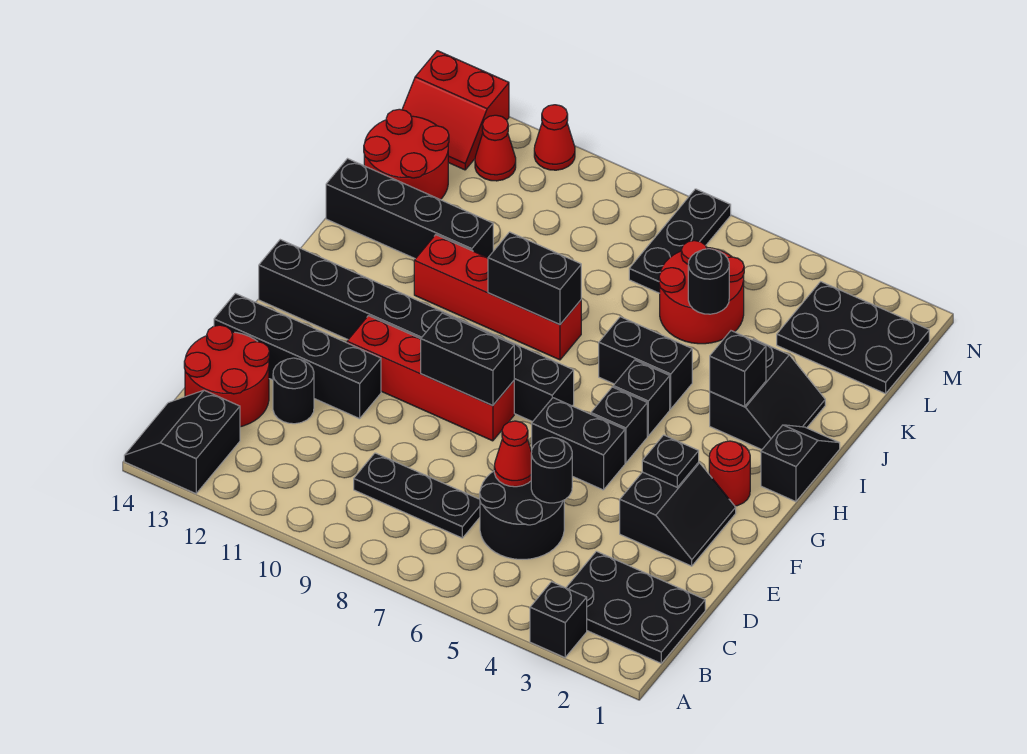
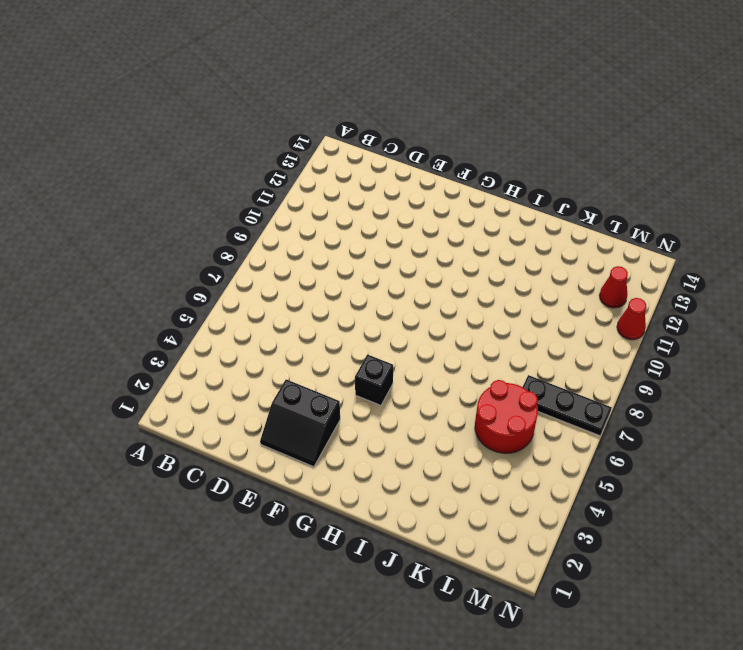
none -> black 1x1 brick [530,582,587,658]
none -> black 2x2 slope [124,390,240,494]
none -> black 2x3 plate [566,551,705,663]
none -> black 2x2 round brick [480,471,564,559]

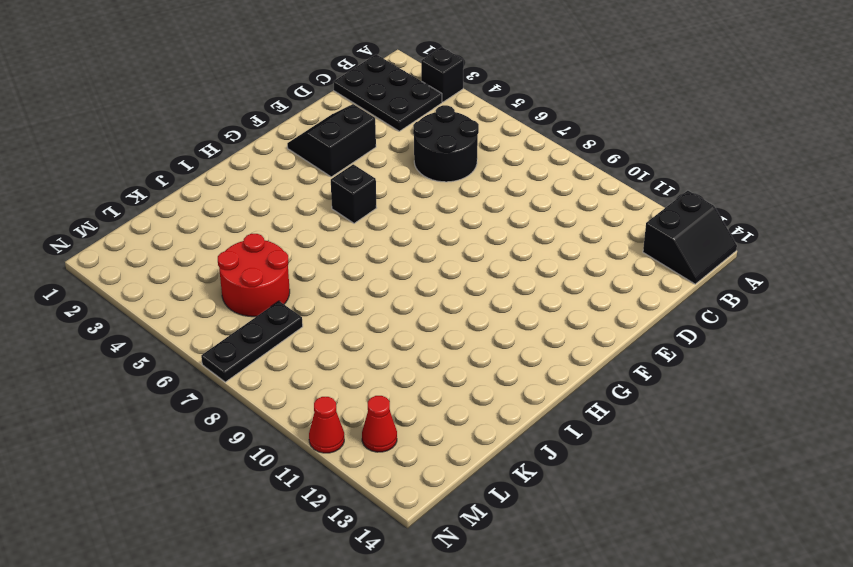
none -> black 1x3 plate [354,453,480,538]
none -> red 2x2 round brick [184,325,270,427]
none -> black 1x1 round brick [273,358,314,424]
none -> black 1x4 brick [214,293,381,419]

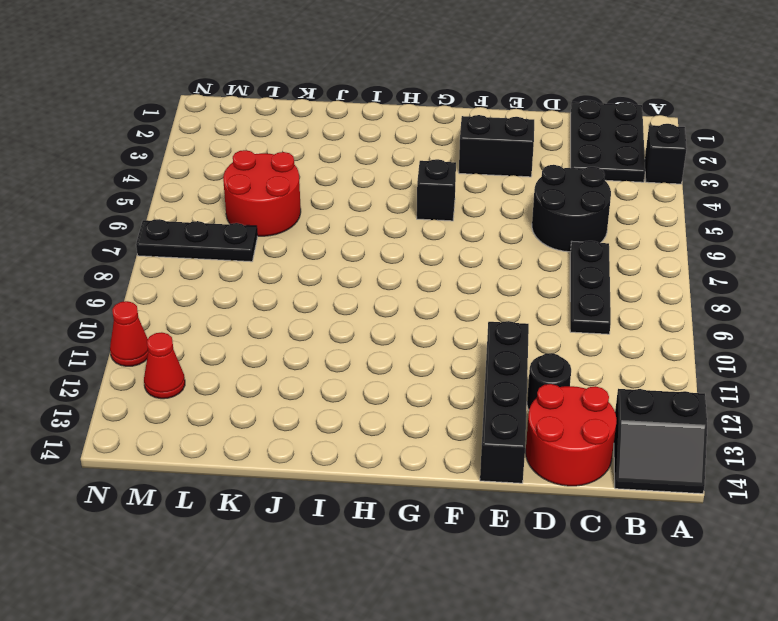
none -> black 1x2 brick [532,398,625,490]
none -> red 1x4 brick [347,316,514,441]
none -> red 1x1 round brick [709,441,750,506]
none -> black 1x8 brick [259,240,574,422]

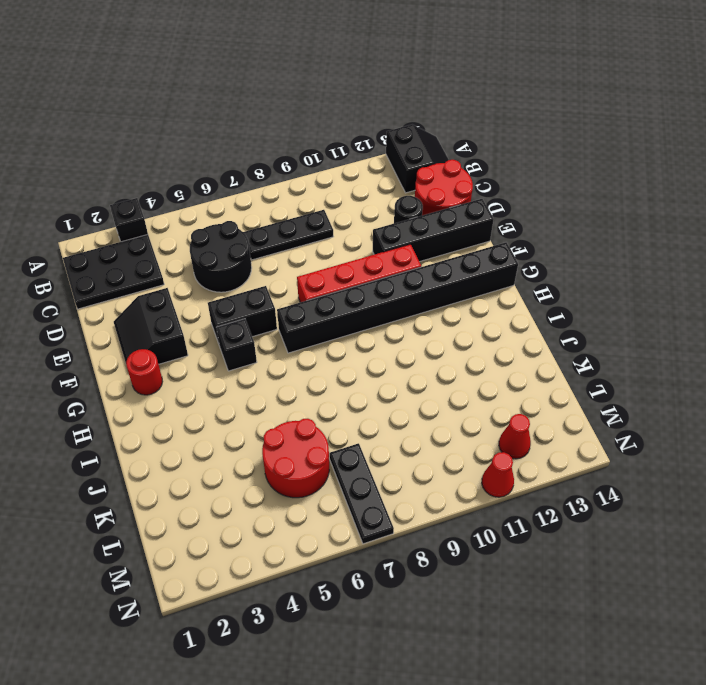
none -> black 1x2 slope [761,425,840,502]
none -> black 1x1 brick [613,360,670,436]
none -> black 2x2 slope [710,339,825,450]
none -> black 1x2 brick [599,317,692,409]

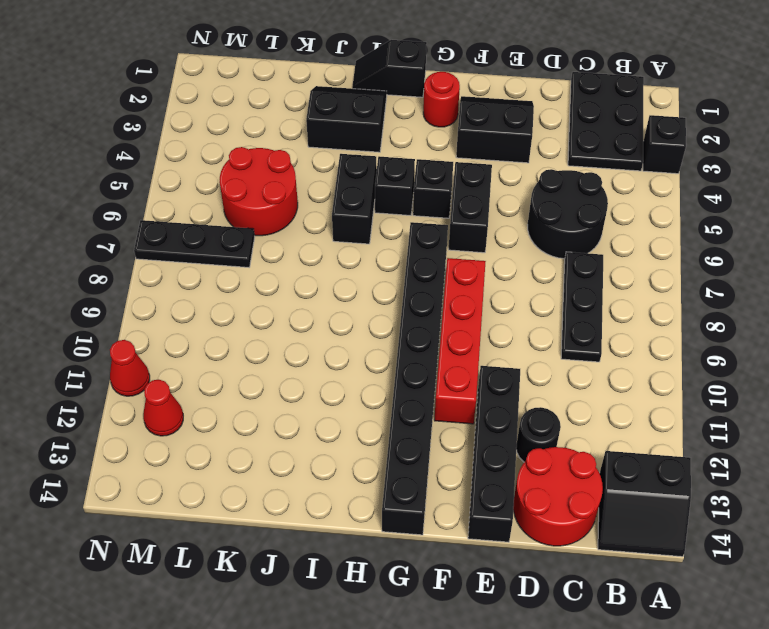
none -> red 1x4 brick [414,235,581,360]
none -> black 1x4 brick [326,159,493,259]
none -> red 2x2 round brick [364,109,449,200]
none -> black 2x3 plate [777,282,929,394]

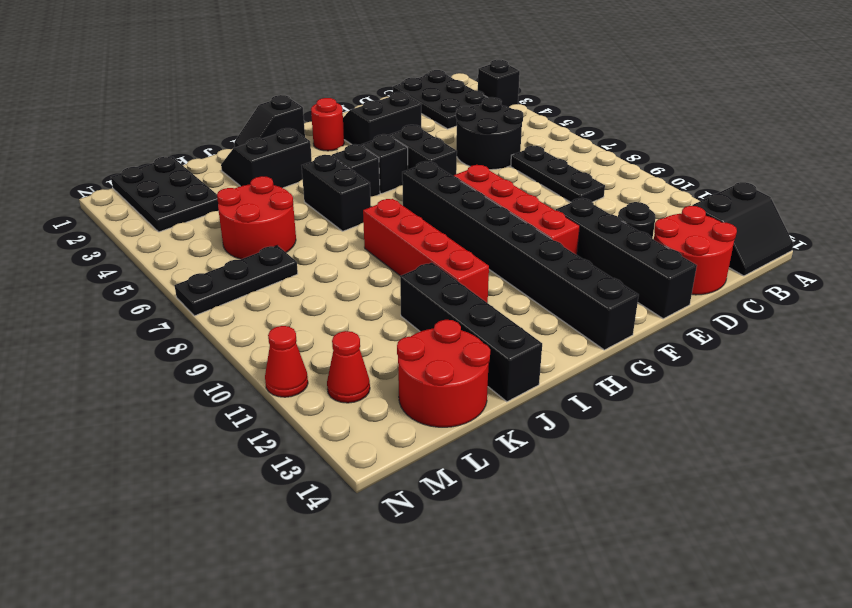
none -> red 2x2 slope [402,51,509,170]
none -> black 1x1 round brick [531,437,572,503]
none -> red 1x1 cone [494,421,532,487]
none -> black 1x1 plate [642,435,699,487]

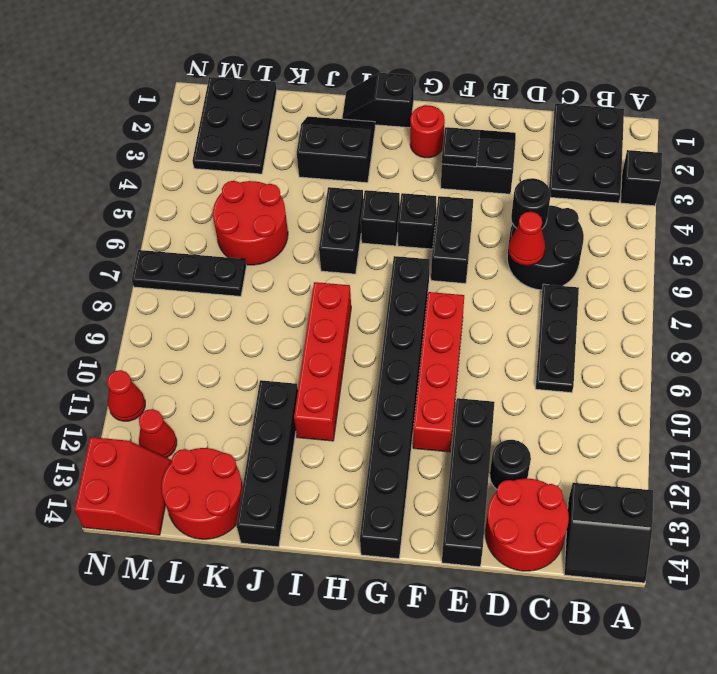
none -> black 1x2 brick [421,313,514,406]
none -> black 1x1 brick [710,331,766,406]
none -> black 1x2 brick [488,232,581,325]
none -> black 1x1 round brick [688,249,729,314]

